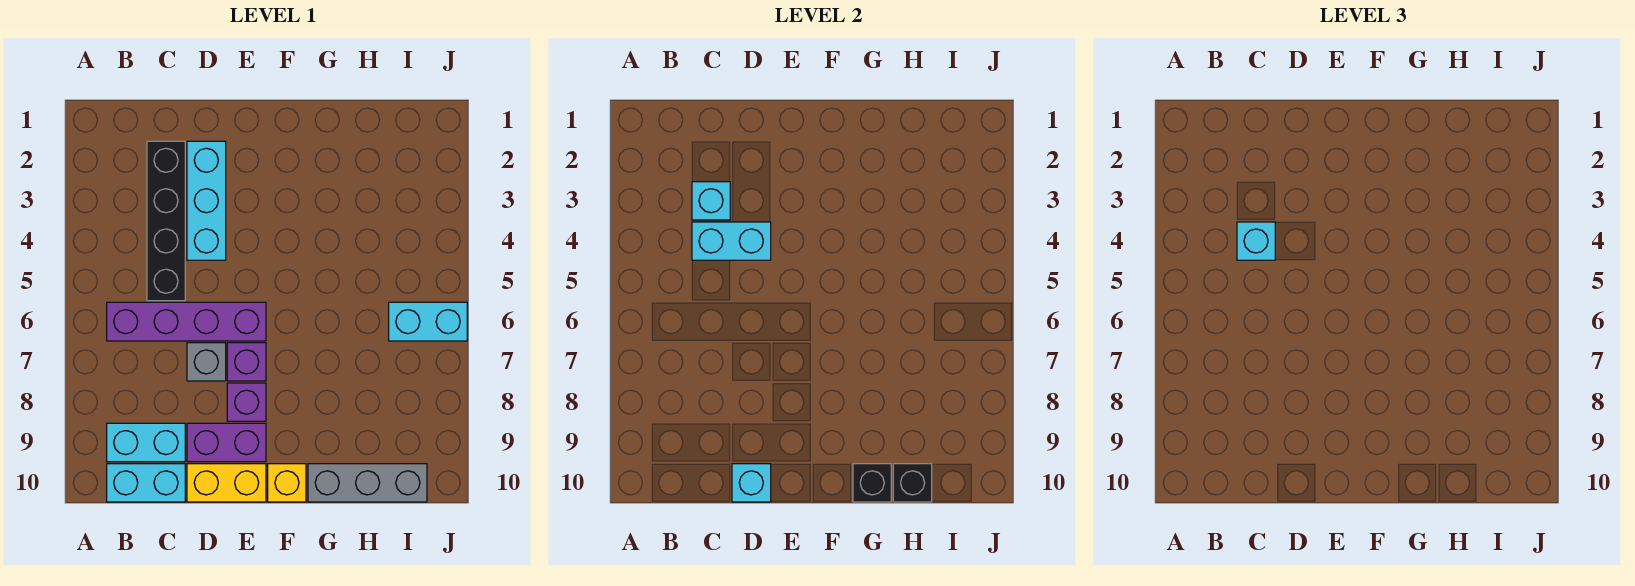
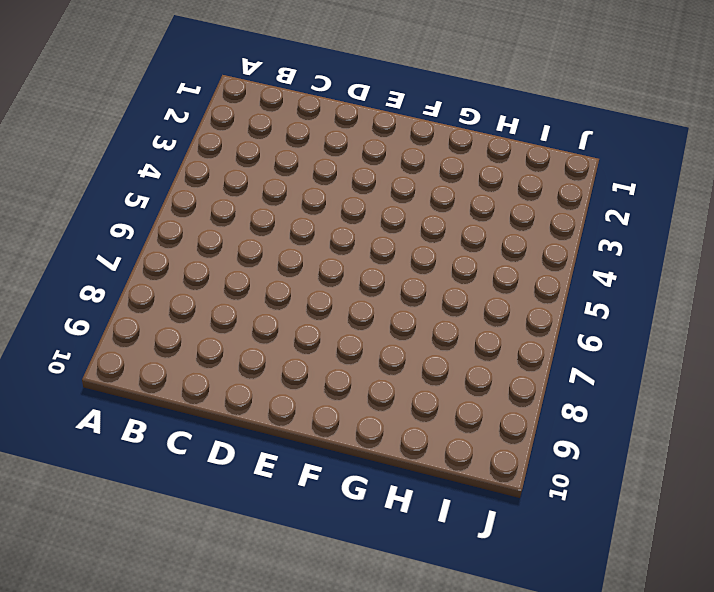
none -> purple 1x4 brick [107,302,266,341]
none -> cyan 1x2 brick [107,423,185,462]
none -> cyan 1x2 brick [107,464,185,502]

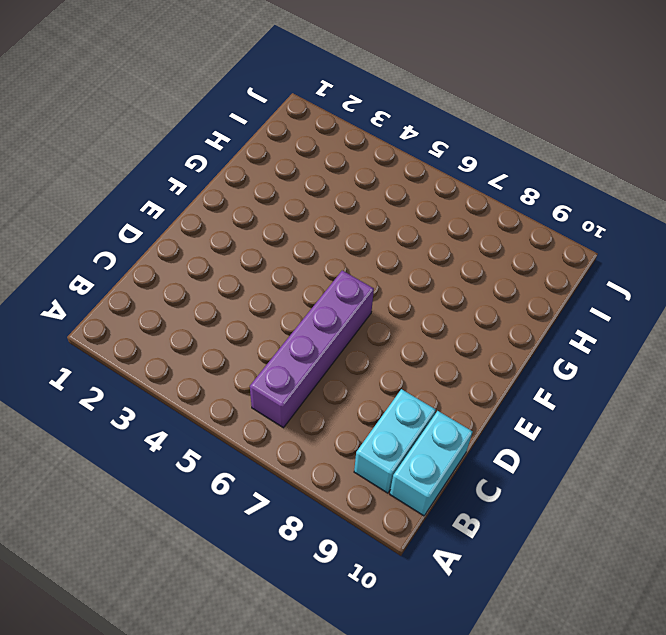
none -> black 1x4 brick [147,141,185,301]
none -> cyan 1x3 brick [187,141,226,260]
none -> grey 1x1 brick [187,343,226,381]

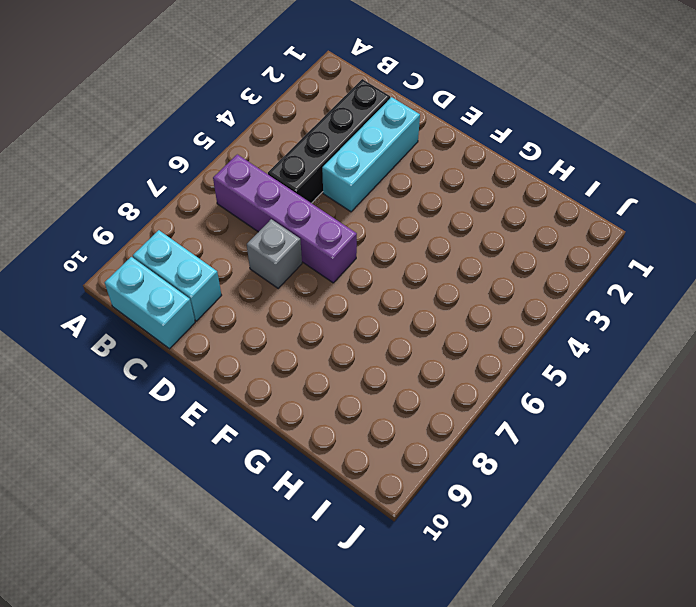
none -> purple 1x2 brick [187,423,266,462]
none -> yellow 1x2 brick [187,464,266,502]
none -> purple 1x1 brick [227,343,266,381]

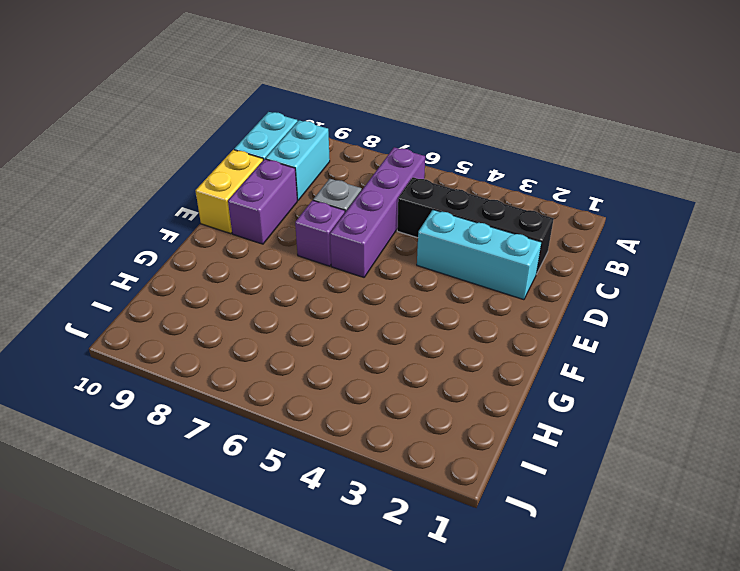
none -> purple 1x1 brick [227,383,266,421]
none -> yellow 1x1 brick [268,464,306,502]
none -> grey 1x3 brick [308,464,427,502]

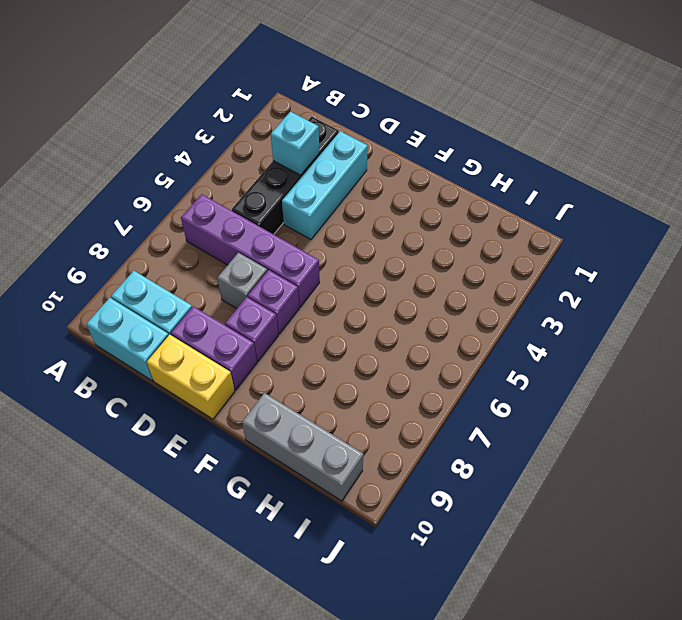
none -> yellow 1x1 brick [268,464,306,502]
none -> cyan 1x2 brick [389,302,467,341]
none -> cyan 1x2 brick [692,222,771,260]

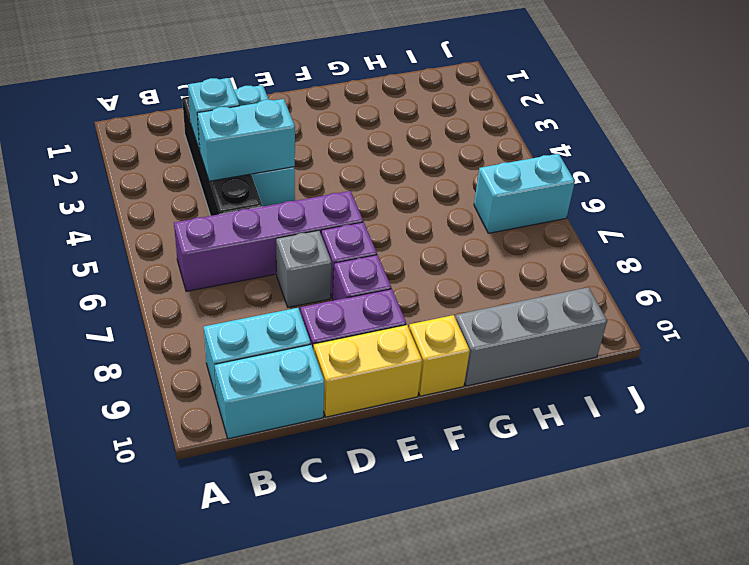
none -> cyan 1x1 brick [732,464,771,502]
none -> black 1x1 brick [853,464,891,502]
none -> black 1x1 brick [893,464,932,502]

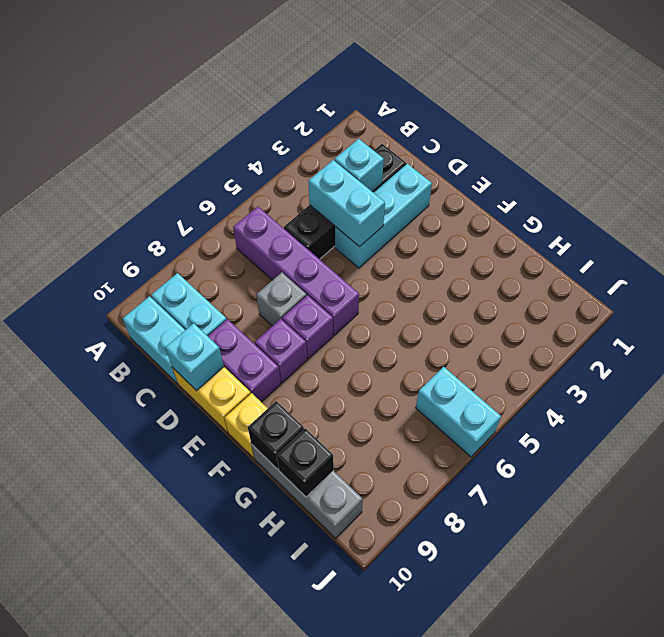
none -> cyan 1x1 brick [1237,222,1275,260]

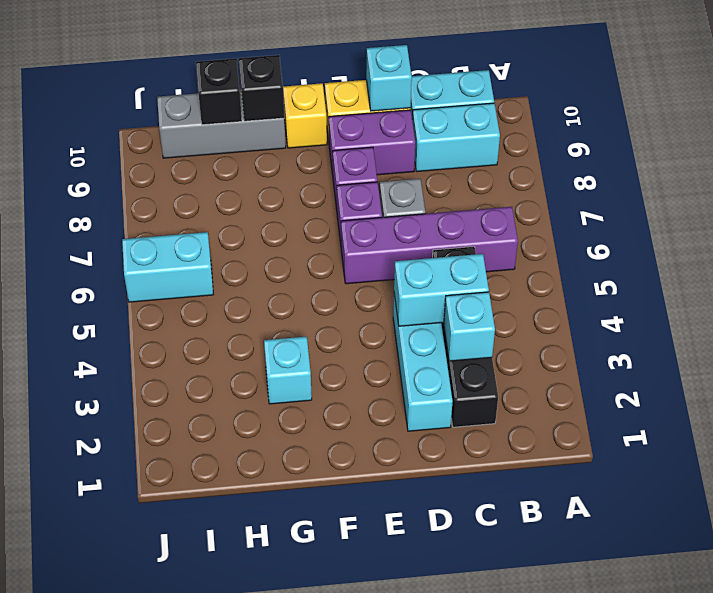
cyan 1x1 brick [264,336,312,404] -> cyan 1x1 brick moved to [1237,222,1275,260]

